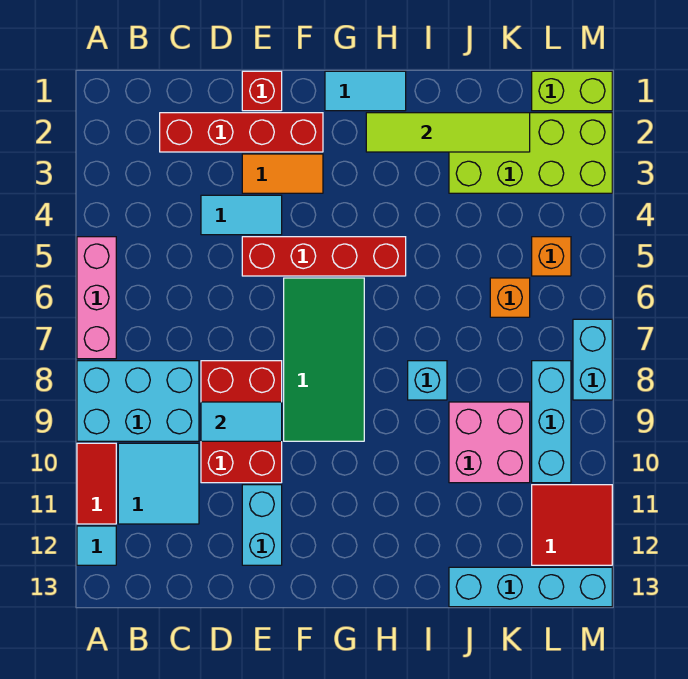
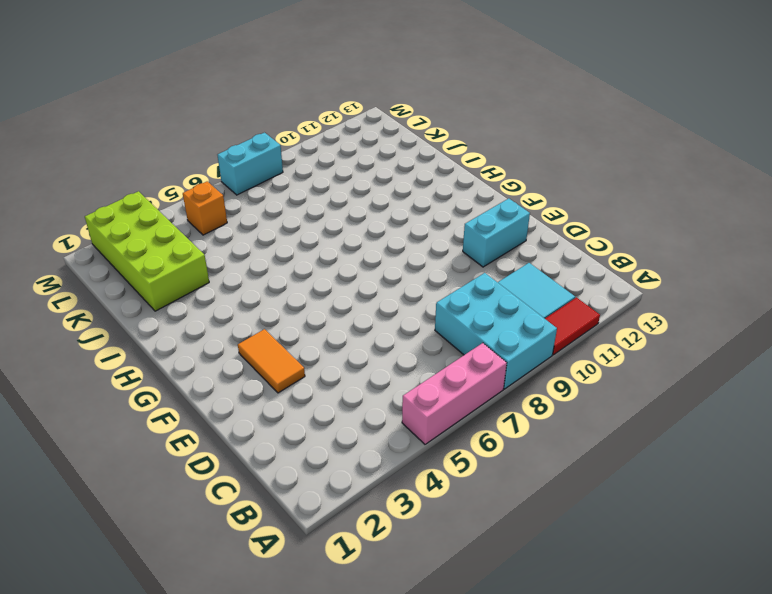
none -> cyan 1x1 tile [77,526,116,565]
none -> red 1x4 brick [160,113,323,152]
none -> cyan 1x2 tile [201,195,282,235]

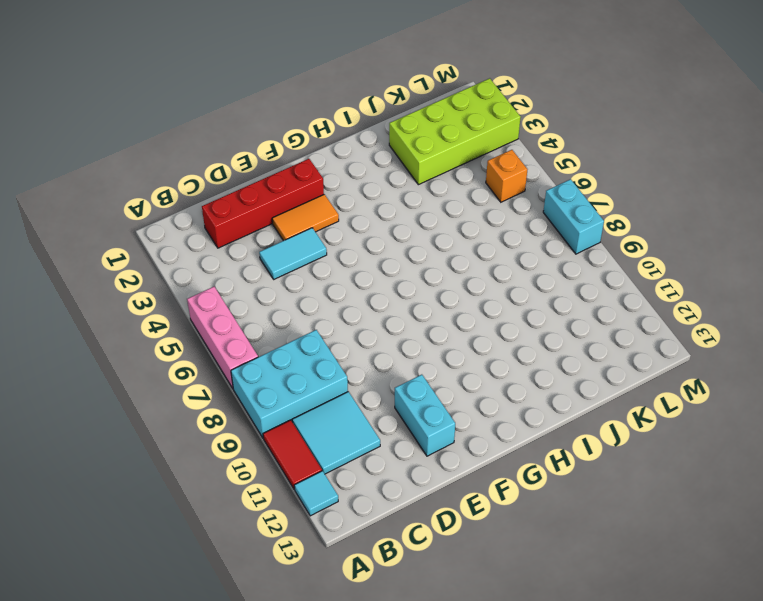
none -> red 2x3 brick [201,361,282,483]
none -> red 1x1 brick [242,71,282,111]
none -> red 1x4 brick [242,237,406,276]

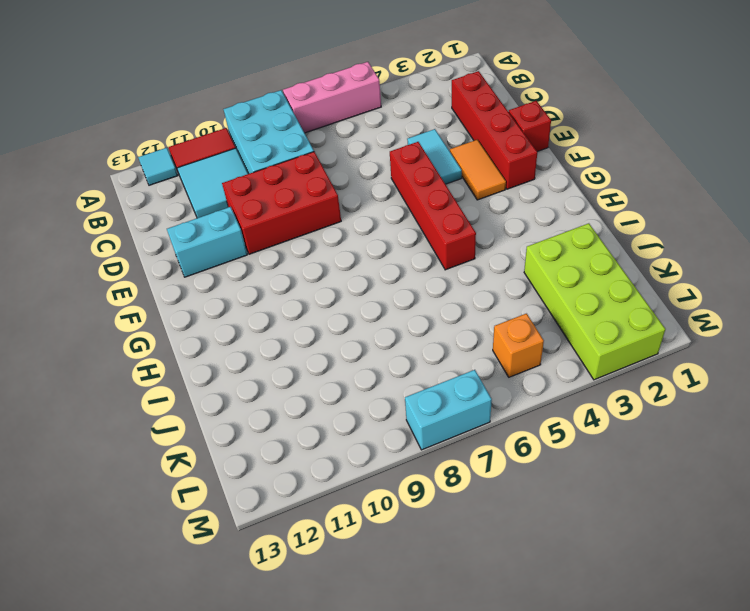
none -> green 2x4 tile [284,278,364,441]
none -> cyan 1x2 tile [325,71,406,111]
none -> cyan 1x1 brick [408,361,447,400]

